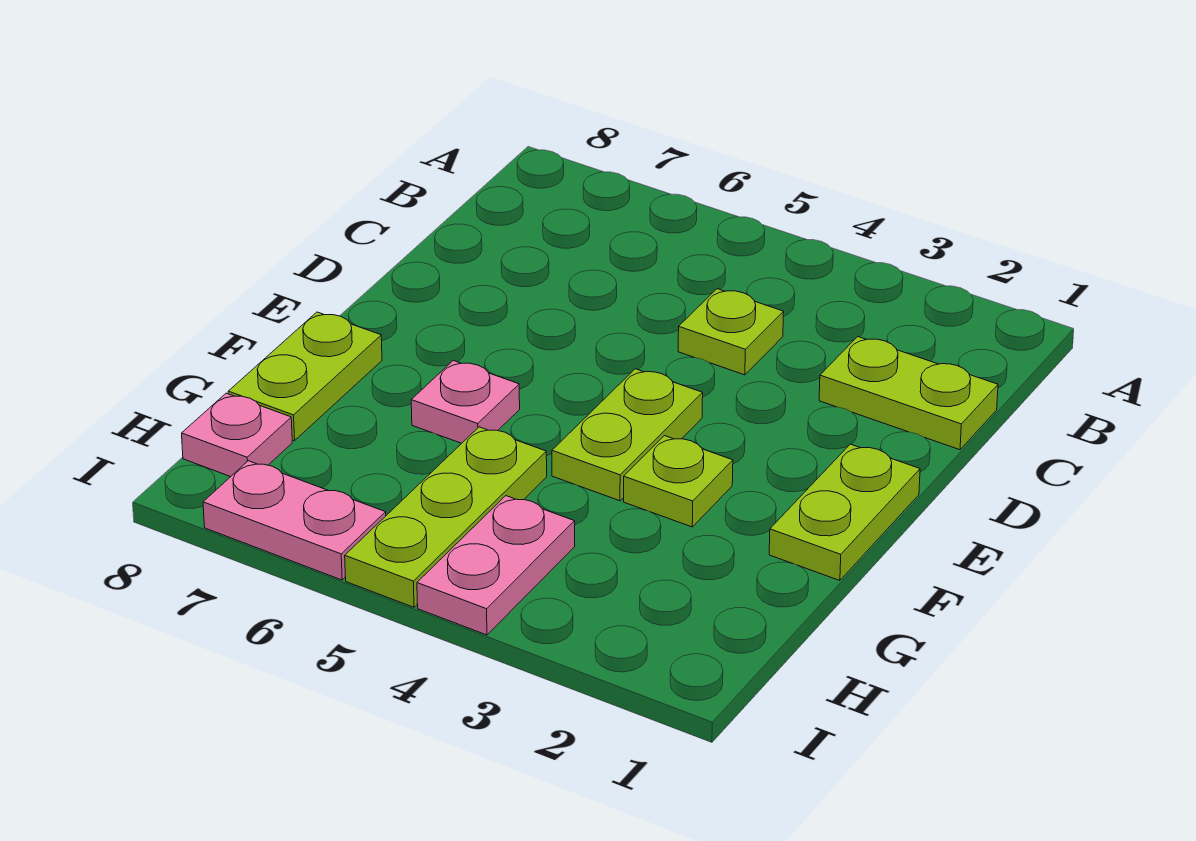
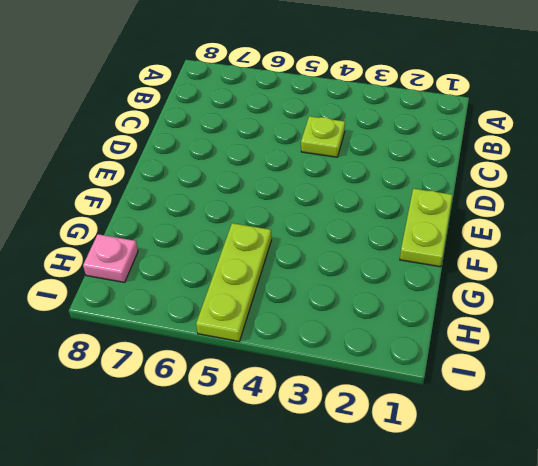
none -> lime 1x2 plate [819,337,998,450]
none -> lime 1x2 plate [552,369,703,501]

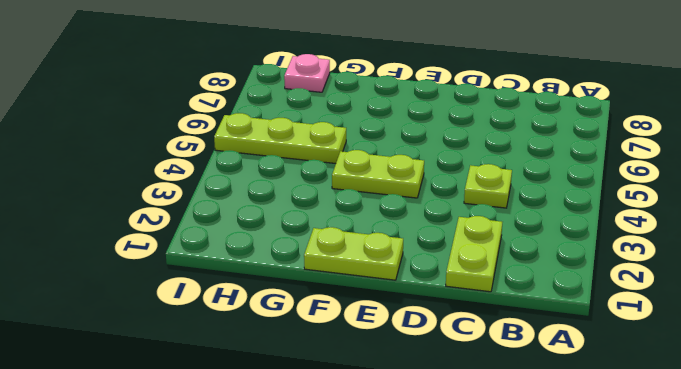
none -> lime 1x1 plate [624,436,733,527]
none -> pink 1x1 plate [411,361,520,443]

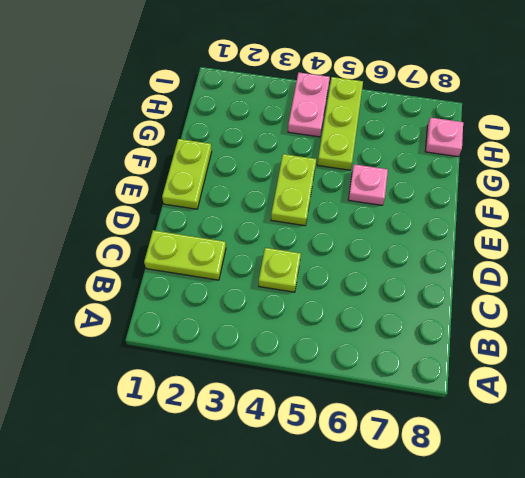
none -> lime 1x1 plate [624,436,733,527]
none -> lime 1x2 plate [228,312,382,441]

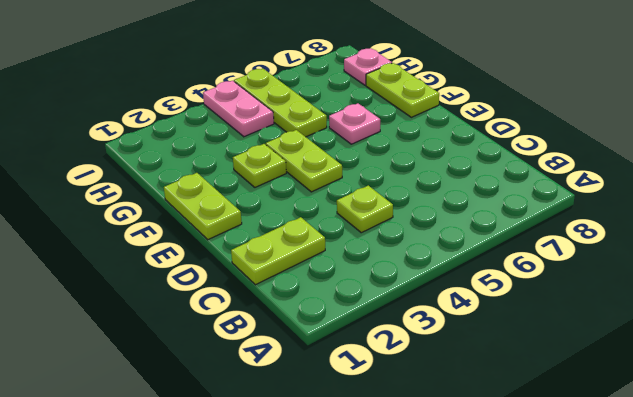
none -> pink 1x2 plate [203,461,386,580]

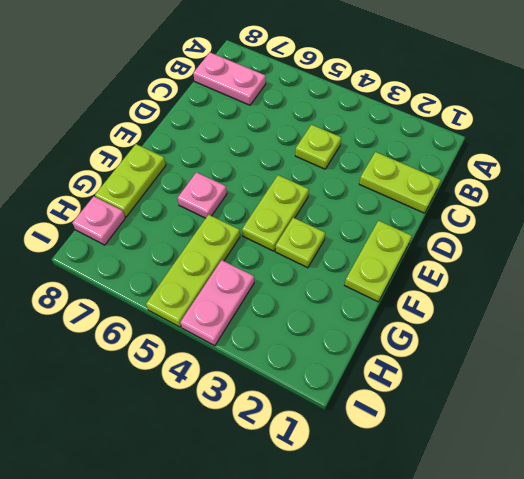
pink 1x2 plate [193,52,266,105] -> pink 1x2 plate moved to [203,461,386,580]

